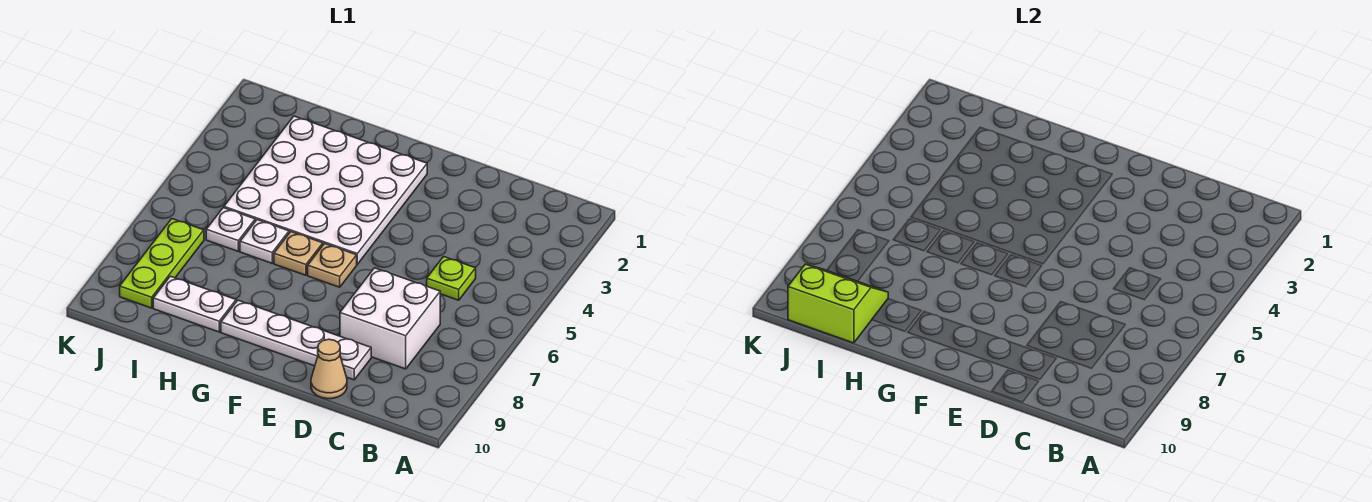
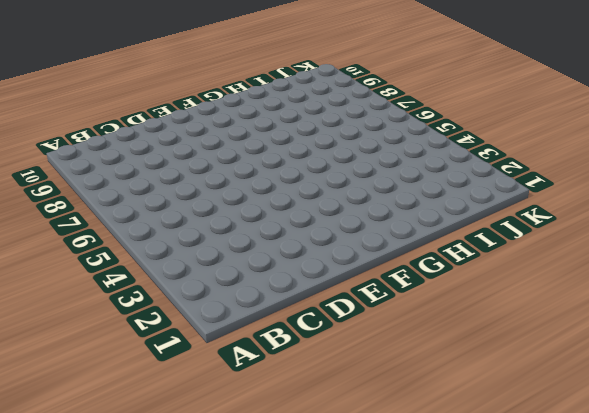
none -> lime 1x1 plate [427,257,476,300]
none -> white 2x2 brick [340,268,440,369]
none -> white 1x4 plate [221,300,371,380]

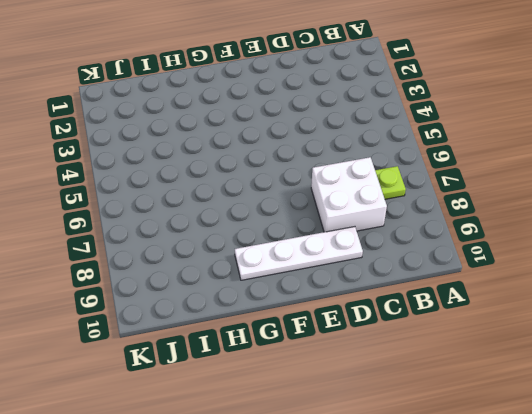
lime 1x1 plate [375,166,406,199] -> lime 1x1 plate moved to [427,257,476,300]
none -> tan 1x1 cone [311,339,347,399]
none -> white 4x4 plate [224,116,427,264]
none -> tan 1x1 plate [308,244,357,287]

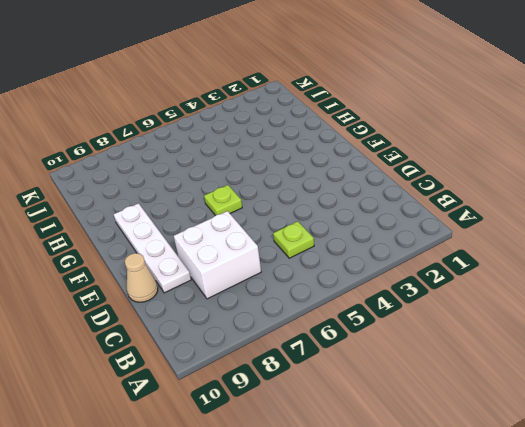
lime 1x1 plate [204,185,242,216] -> tan 1x1 plate [308,244,357,287]
none -> white 4x4 plate [224,116,427,264]
none -> tan 1x1 plate [274,232,323,275]
none -> white 1x1 plate [240,220,289,263]

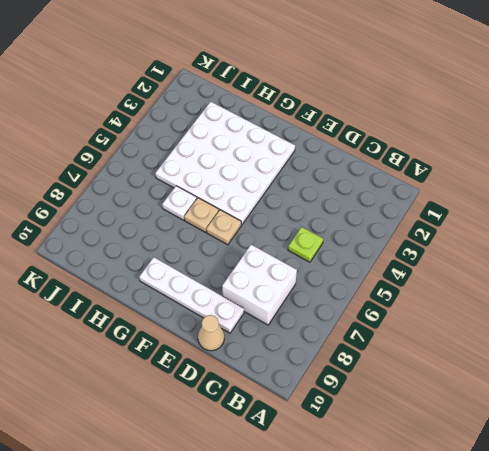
none -> white 1x2 plate [153,276,236,332]
none -> white 1x1 plate [206,208,255,251]
none -> lime 1x3 plate [120,219,204,308]

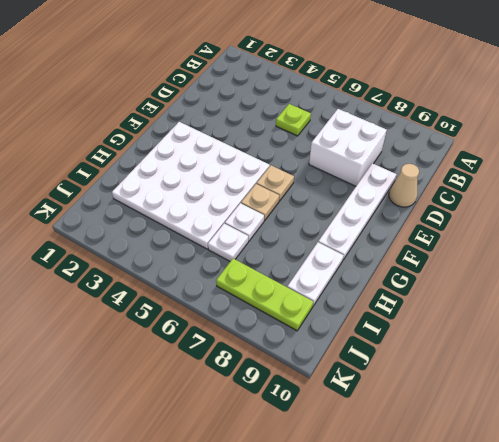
none -> lime 2x2 slope [788,264,888,343]

